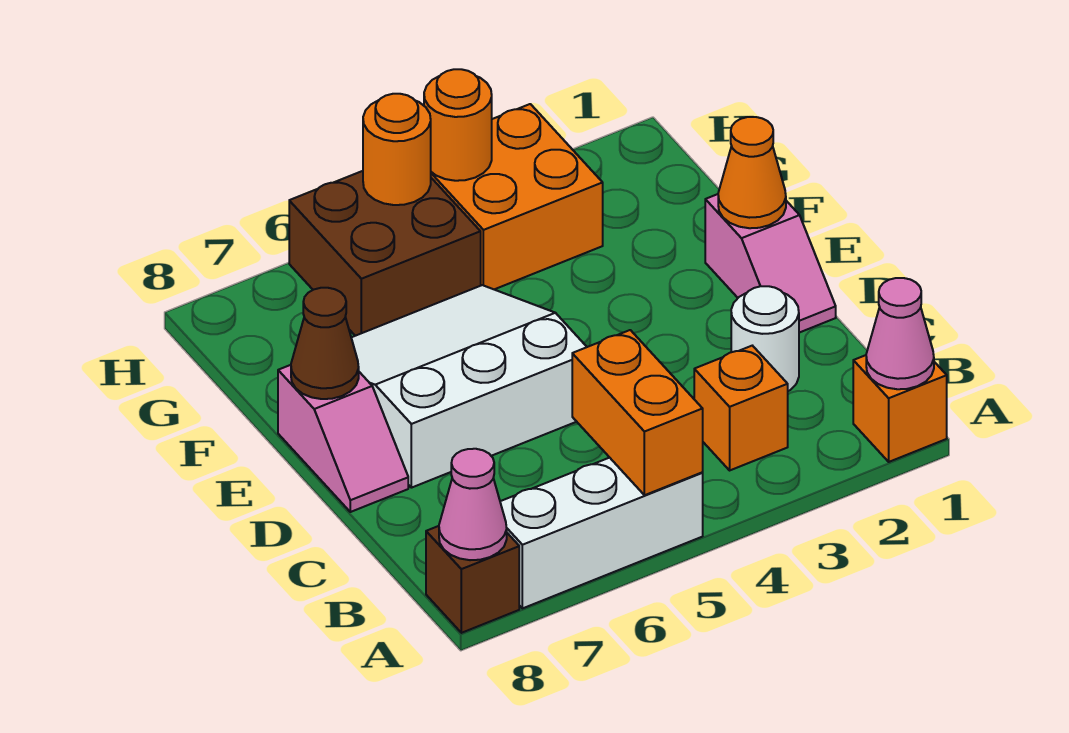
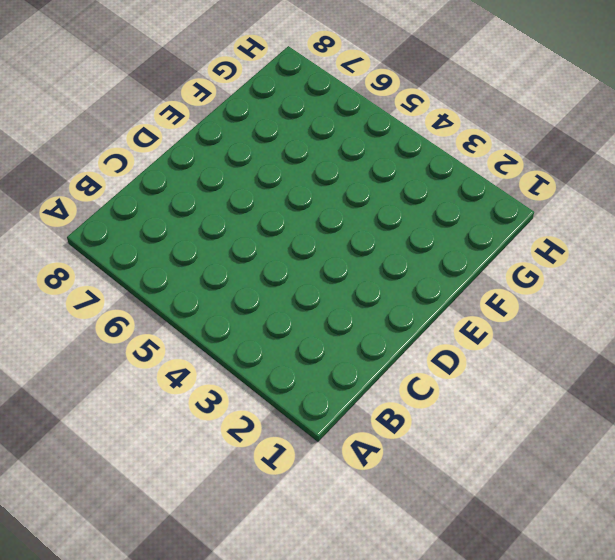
none -> orange 1x1 brick [853,355,947,462]
none -> white 1x3 brick [500,458,703,608]
none -> brown 1x1 brick [426,526,519,633]

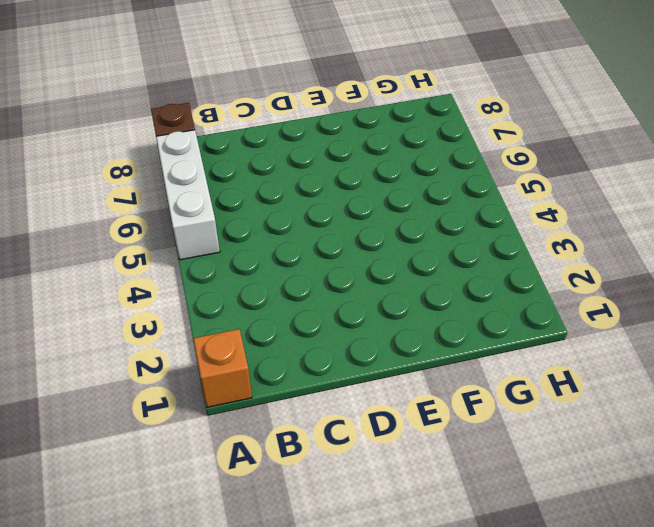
none -> orange 1x1 brick [694,346,788,470]
none -> white 1x1 round brick [731,286,799,391]
none -> pink 1x2 slope [705,194,836,333]

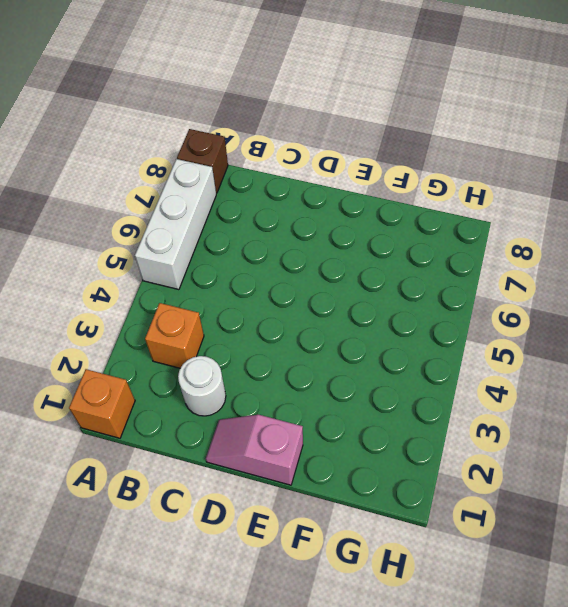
none -> white 3x3 slope [351,285,586,488]
none -> pink 1x2 slope [278,365,408,512]
none -> orange 2x2 brick [431,104,603,290]

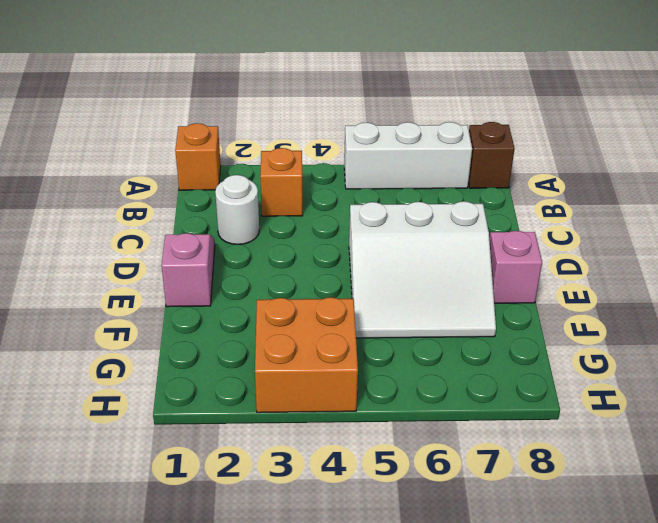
none -> brown 2x2 brick [289,171,481,336]
none -> pink 1x1 cone [866,278,934,389]
none -> orange 1x2 brick [572,330,703,495]

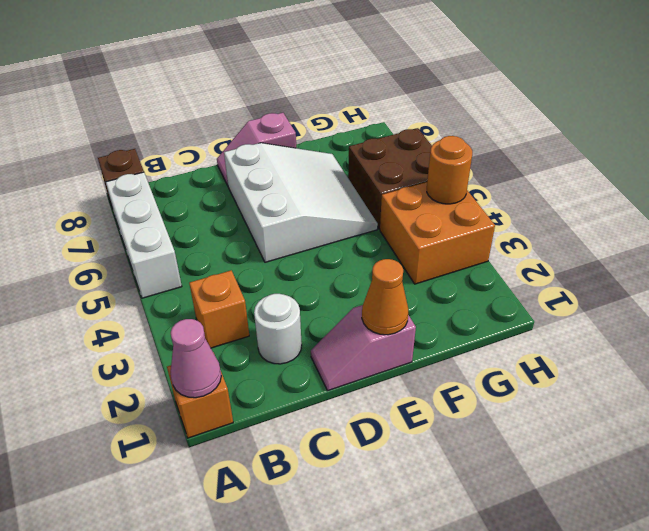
none -> orange 1x2 brick [572,330,703,495]
none -> pink 1x1 cone [439,449,507,560]
none -> brown 1x1 cone [291,288,359,399]

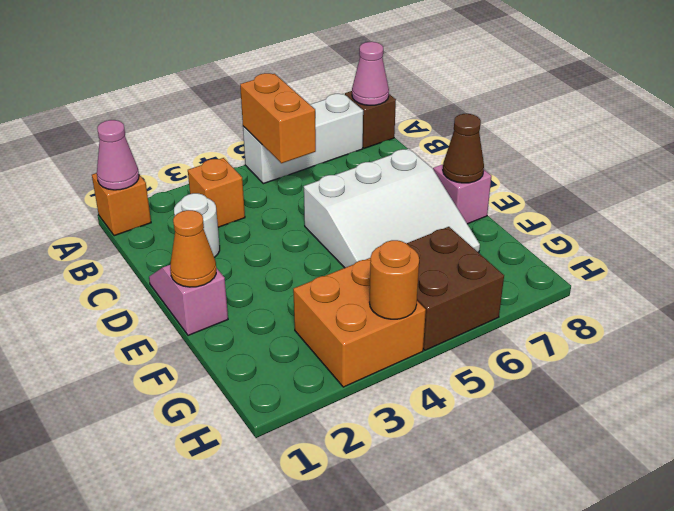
none -> orange 1x1 round brick [363,94,431,205]

